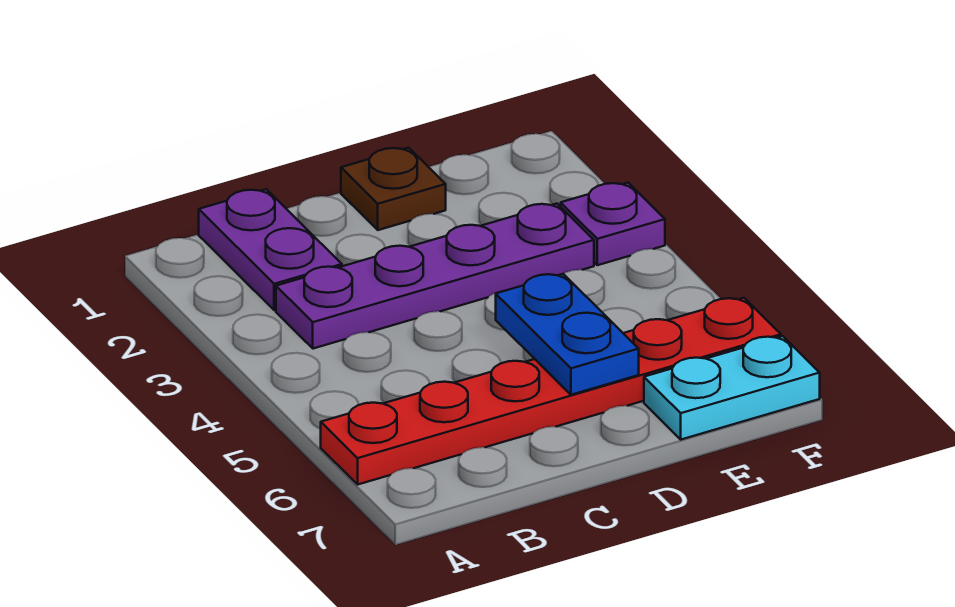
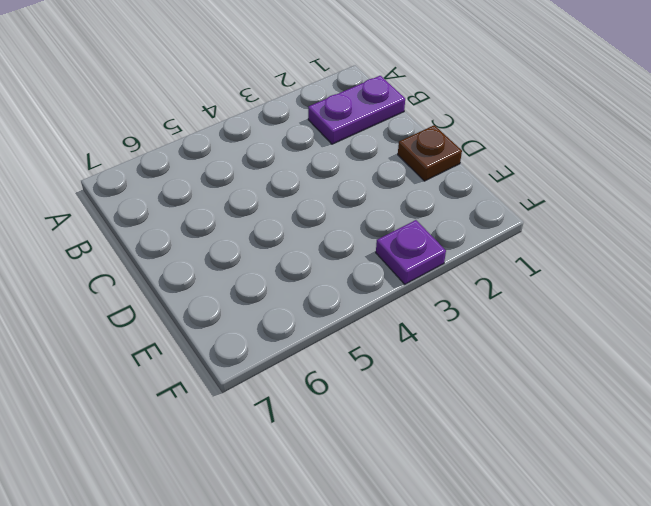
none -> red 1x6 plate [321,298,781,484]
none -> purple 1x4 plate [276,204,594,349]

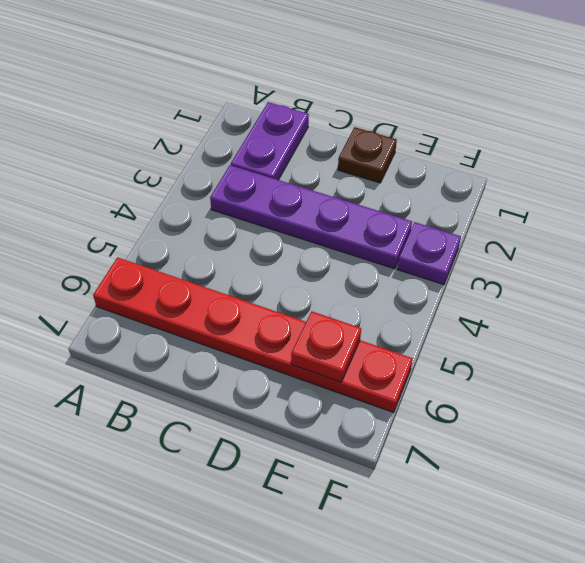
red 1x1 plate [291,312,361,382] -> none
none -> cyan 1x2 plate [644,336,820,440]
none -> blue 1x2 plate [496,274,639,395]

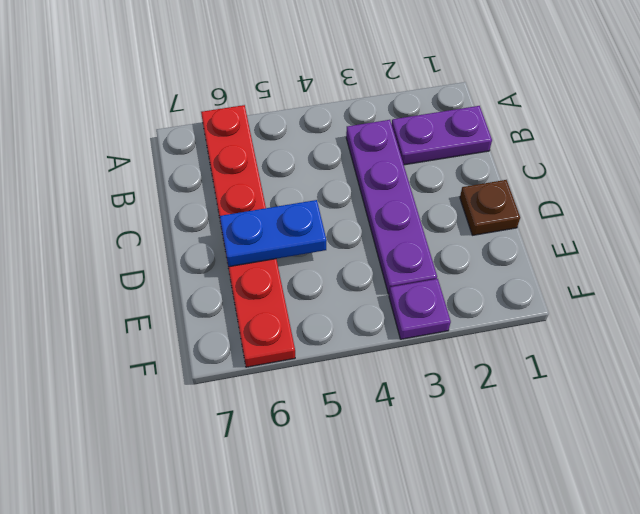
none -> cyan 1x2 plate [644,336,820,440]

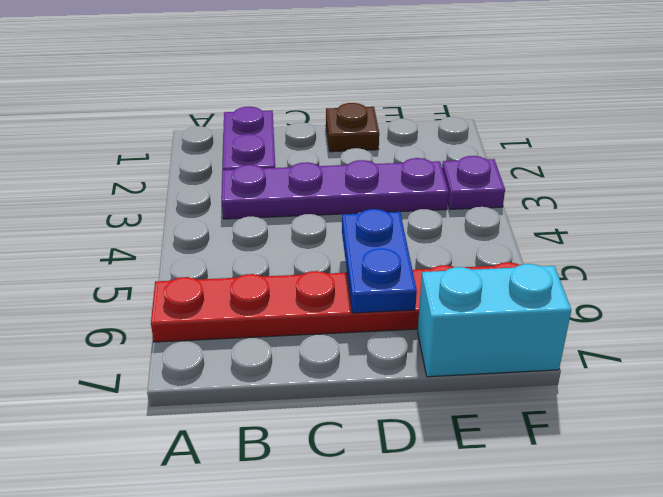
cyan 1x2 brick [418,264,571,377] -> cyan 1x2 plate [644,336,820,440]

